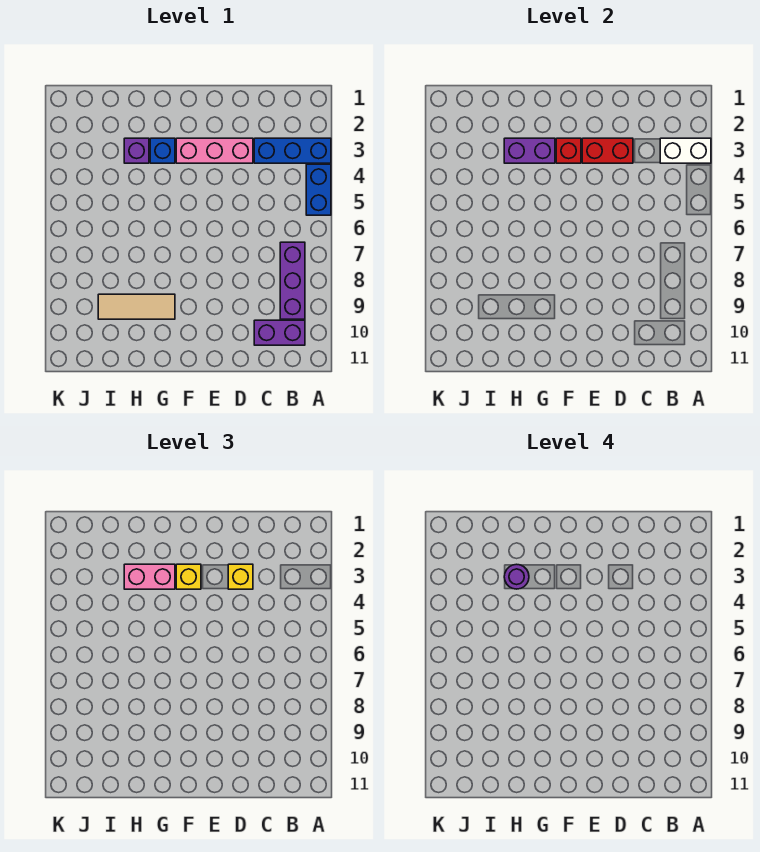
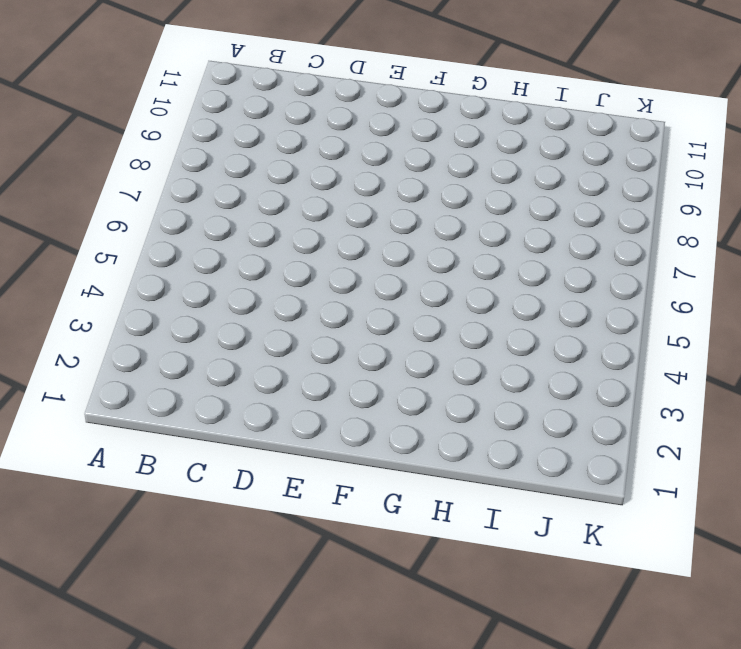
none -> blue 1x3 brick [254,138,331,163]
none -> blue 1x2 brick [306,164,331,215]
none -> purple 1x3 brick [280,242,305,319]

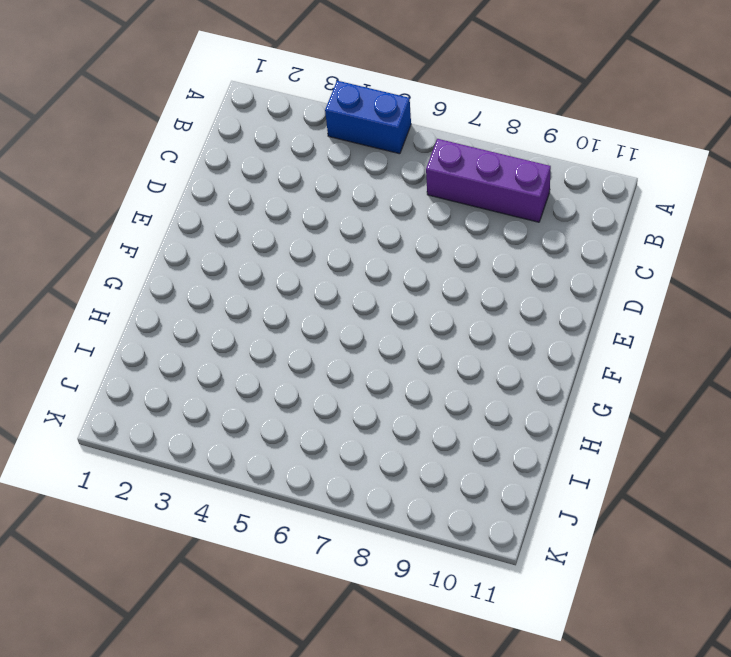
none -> blue 1x3 brick [254,138,331,163]
none -> purple 1x2 brick [254,320,305,345]
none -> pink 1x3 brick [176,138,253,163]

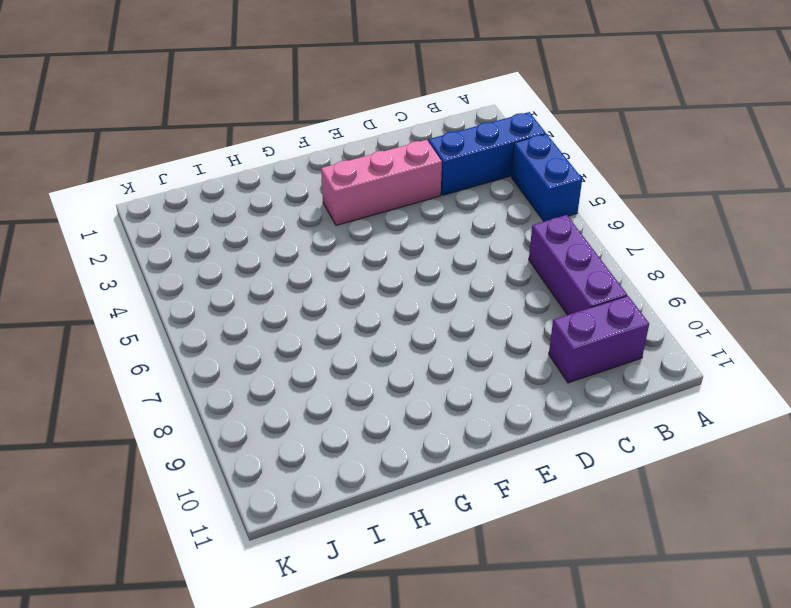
none -> blue 1x1 brick [150,138,175,163]
none -> tan 1x3 tile [98,294,175,319]
none -> purple 1x1 brick [124,138,149,163]

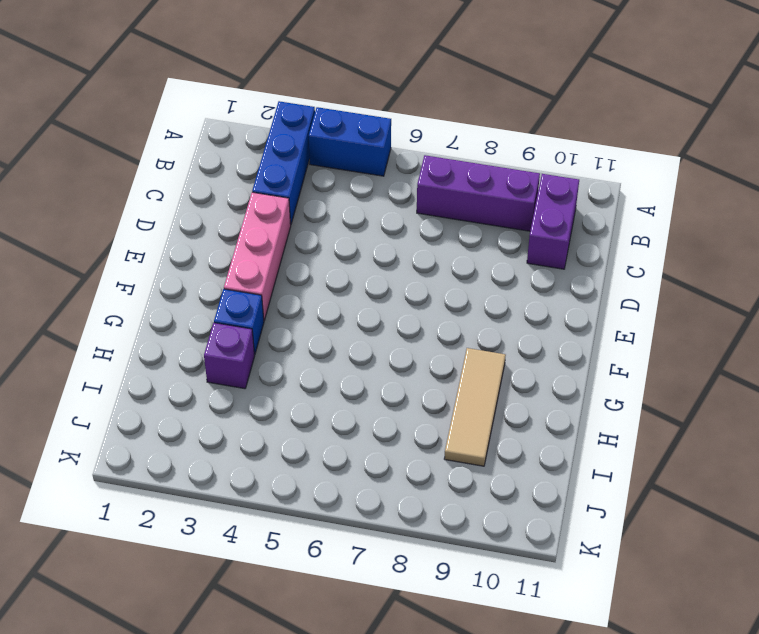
none -> white 1x2 brick [660,138,711,163]
none -> red 1x2 brick [582,138,633,163]
none -> red 1x1 brick [556,138,581,163]

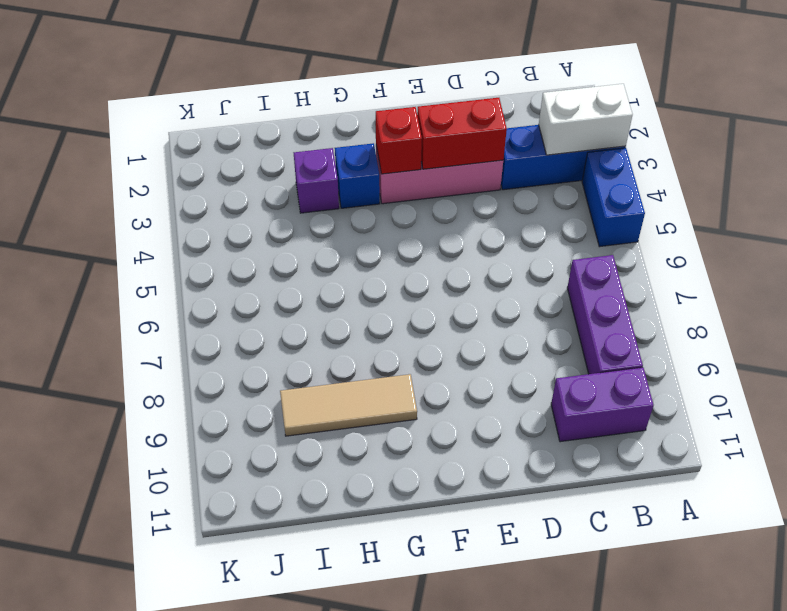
none -> purple 1x2 brick [504,138,555,163]
none -> yellow 1x1 brick [228,564,253,589]
none -> yellow 1x1 brick [176,564,201,589]

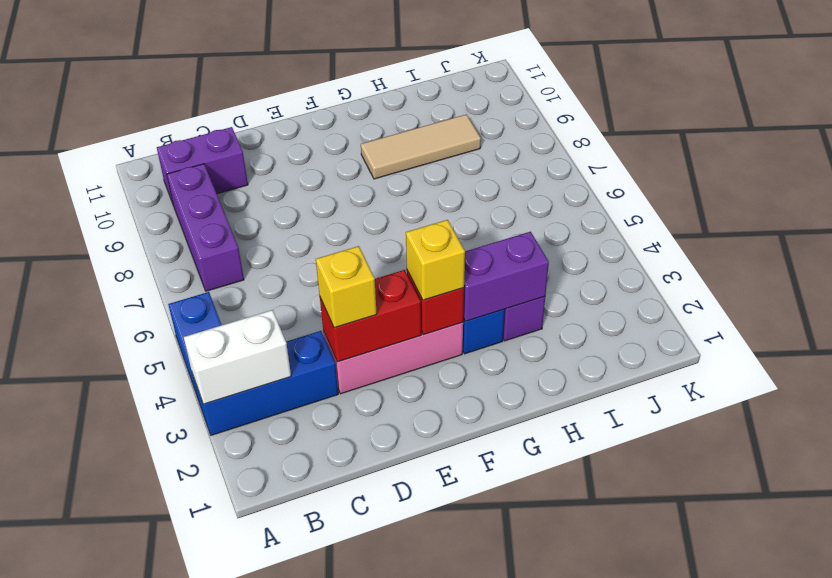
none -> pink 1x2 brick [124,564,175,589]
none -> purple 1x1 round brick [504,564,529,589]

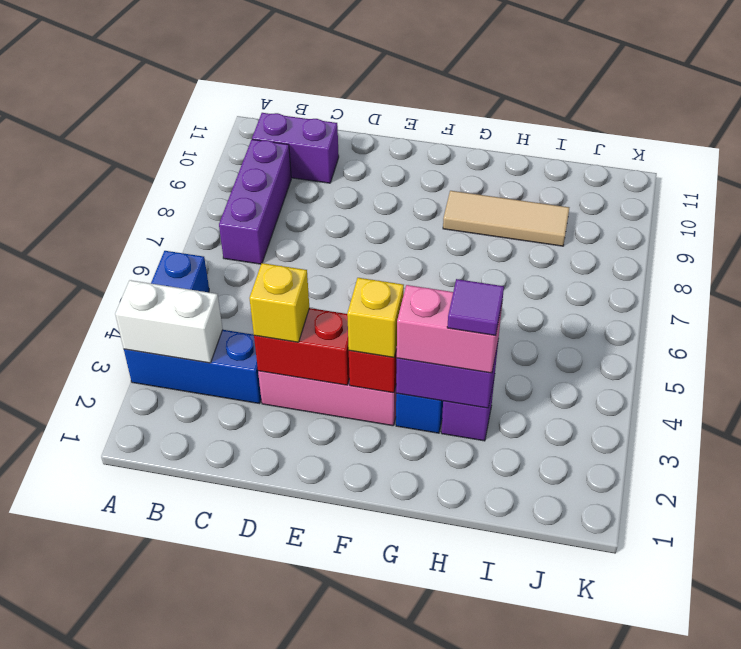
purple 1x1 tile [447,279,504,336] -> purple 1x1 round brick [504,564,529,589]

